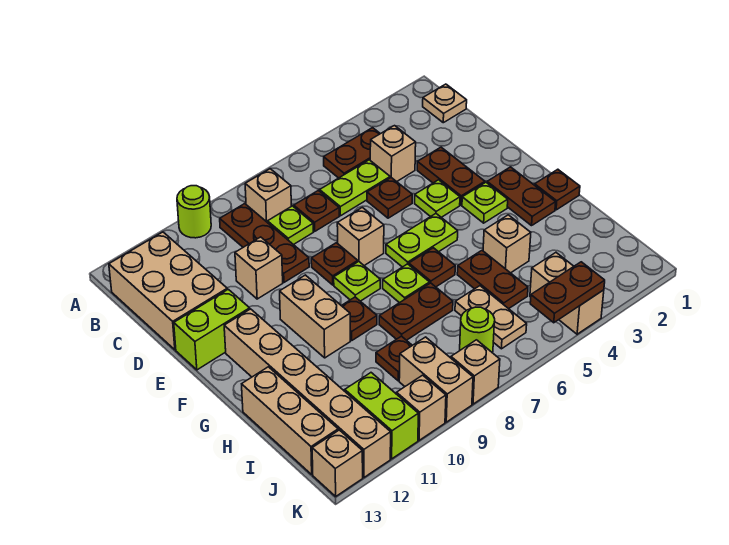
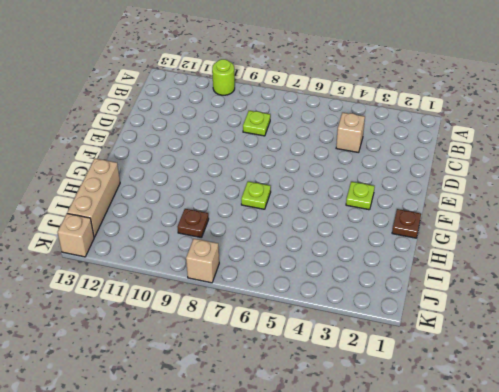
none -> tan 1x1 plate [423,84,467,123]
none -> brown 1x2 plate [324,128,380,178]
none -> tan 1x1 brick [245,169,291,223]
none -> brown 1x3 plate [220,204,309,282]

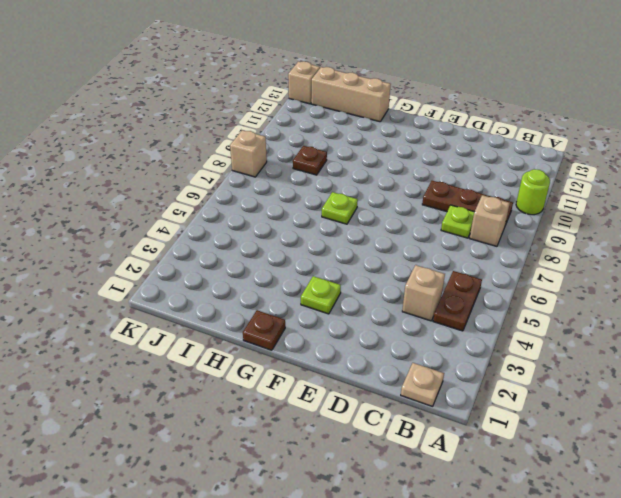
none -> tan 2x3 brick [109,232,227,350]
none -> lime 1x2 plate [320,160,390,216]
none -> brown 1x1 plate [294,190,339,231]
none -> brown 1x2 plate [417,147,485,205]

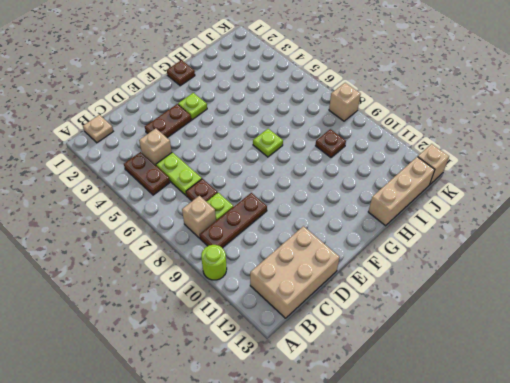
none -> brown 1x1 plate [367,178,412,218]
none -> tan 1x1 brick [235,237,283,299]
none -> lime 1x1 plate [415,180,460,217]
none -> tan 1x1 brick [337,207,384,265]

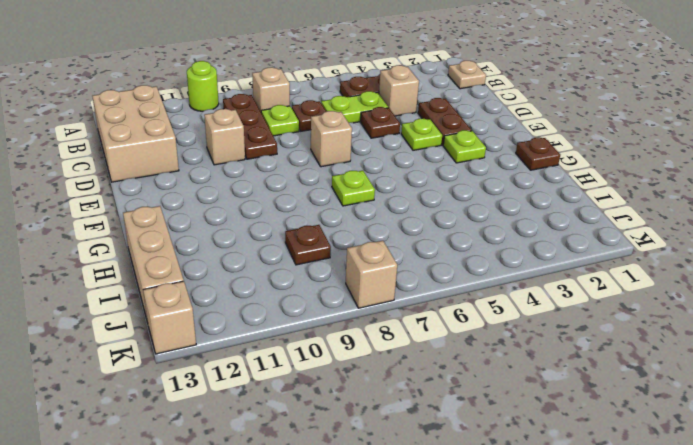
none -> brown 1x1 plate [311,243,358,285]
none -> lime 1x2 brick [174,289,250,370]
none -> brown 1x2 plate [487,167,556,226]
none -> lime 1x2 plate [386,214,458,267]

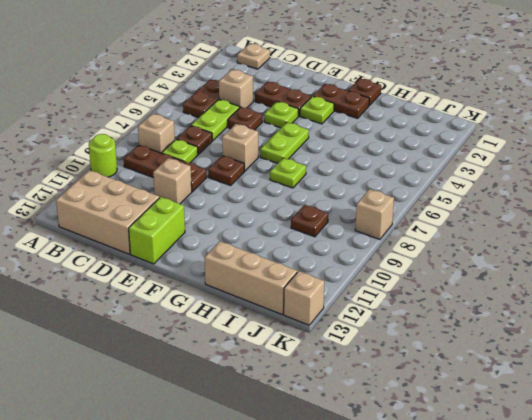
none -> lime 1x1 plate [334,262,380,301]
none -> tan 1x2 brick [280,275,350,358]
none -> tan 1x6 brick [224,309,391,478]
none -> brown 1x1 plate [409,248,455,287]

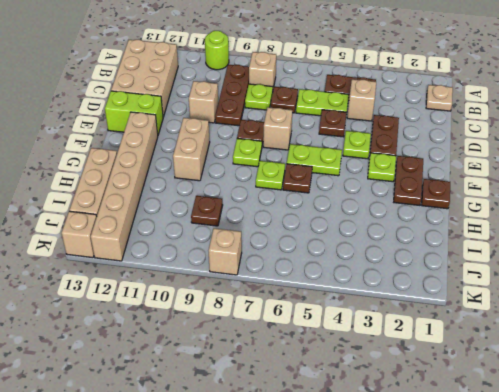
none -> brown 1x1 plate [342,297,377,341]
none -> tan 1x1 brick [483,215,531,273]
none -> brown 1x2 plate [457,251,528,309]
none -> brown 1x2 plate [379,283,453,340]

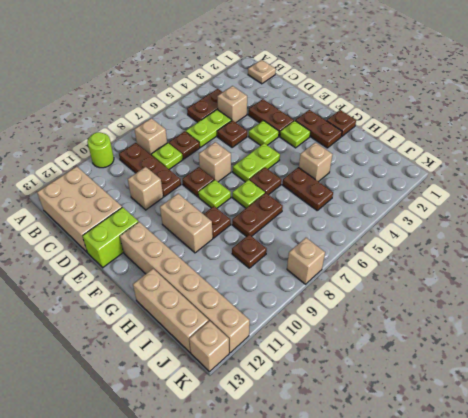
none -> tan 1x2 plate [455,286,527,349]
none -> tan 1x2 brick [530,253,604,334]
none -> lime 1x1 round brick [460,307,495,352]
none -> tan 1x2 brick [399,337,473,422]

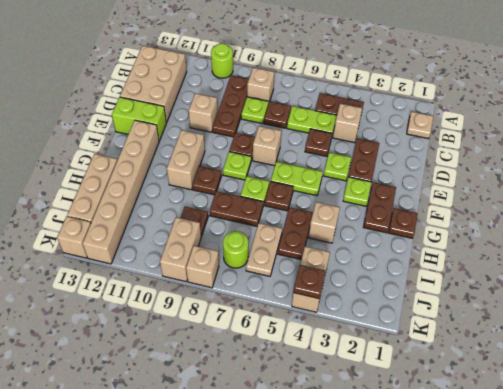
brown 1x1 plate [293,265,326,299] -> brown 1x2 plate [530,262,605,323]
none -> lime 1x2 brick [345,373,418,459]
none -> tan 1x1 brick [397,375,446,440]

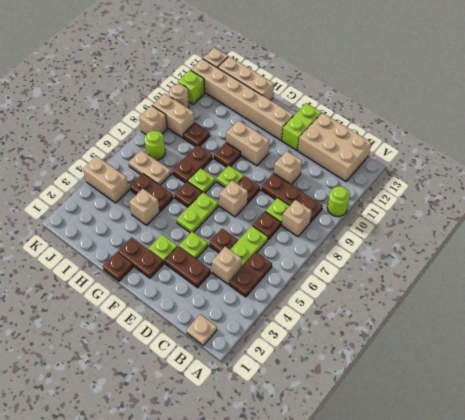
tan 1x1 round brick [169,84,189,108] -> tan 1x1 brick [397,375,446,440]
lime 1x1 brick [178,70,205,104] -> lime 1x2 brick [345,373,418,459]
none -> brown 1x2 plate [530,262,605,323]

